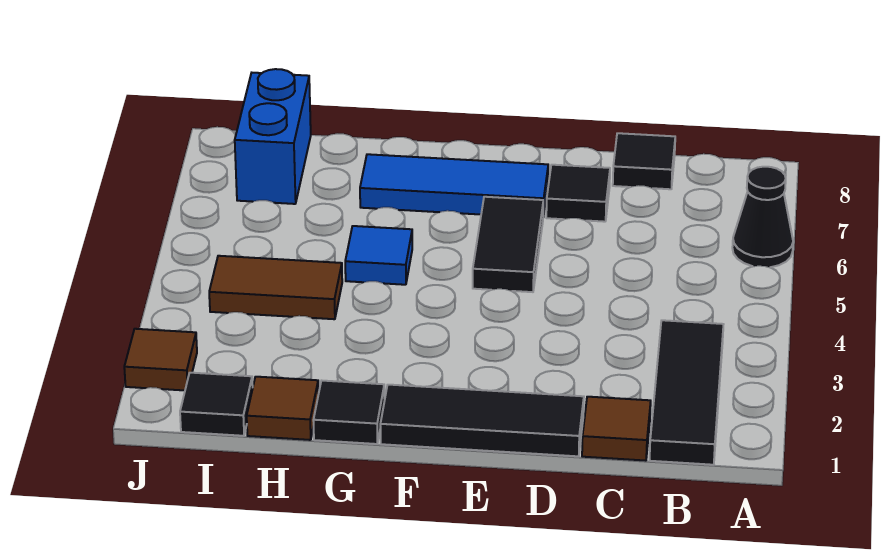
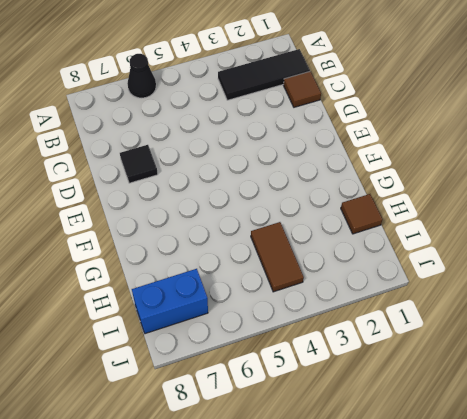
none -> black 1x1 tile [613,133,675,189]
none -> black 1x3 tile [380,385,584,456]
none -> black 1x2 tile [473,197,543,292]

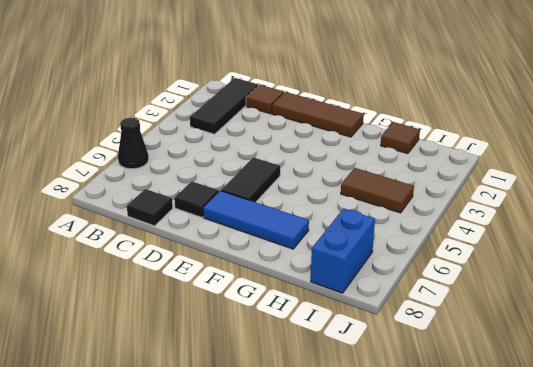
brown 1x3 tile [272,92,364,137] -> black 1x3 tile [380,385,584,456]
none -> black 1x1 tile [313,381,385,444]
none -> blue 1x1 tile [345,226,412,285]
none -> black 1x1 tile [180,373,253,436]

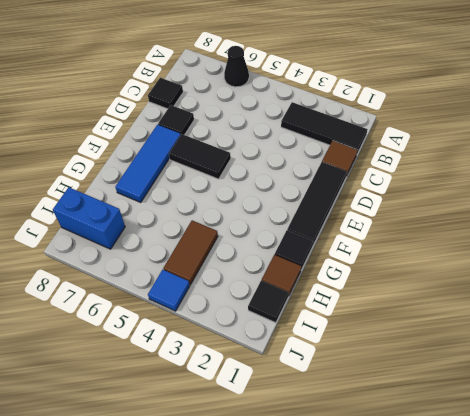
blue 1x1 tile [148,270,190,311] -> blue 1x1 tile moved to [345,226,412,285]
none -> brown 1x1 tile [124,329,197,390]

